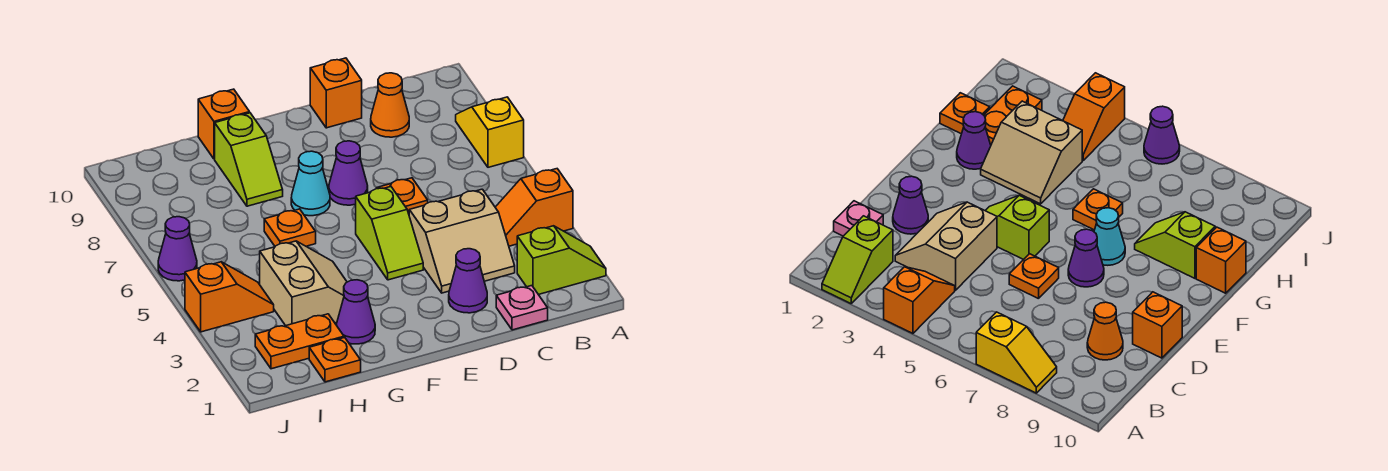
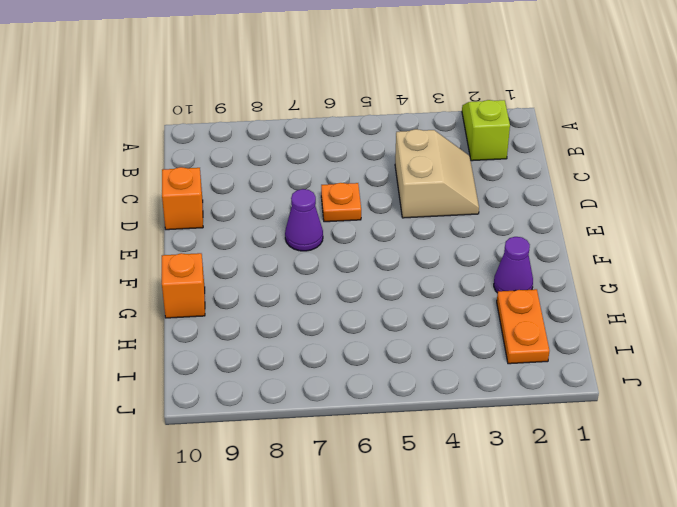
none -> orange 1x2 slope [495,169,573,246]
none -> yellow 1x2 slope [456,97,524,167]
none -> pink 1x1 plate [496,286,548,330]

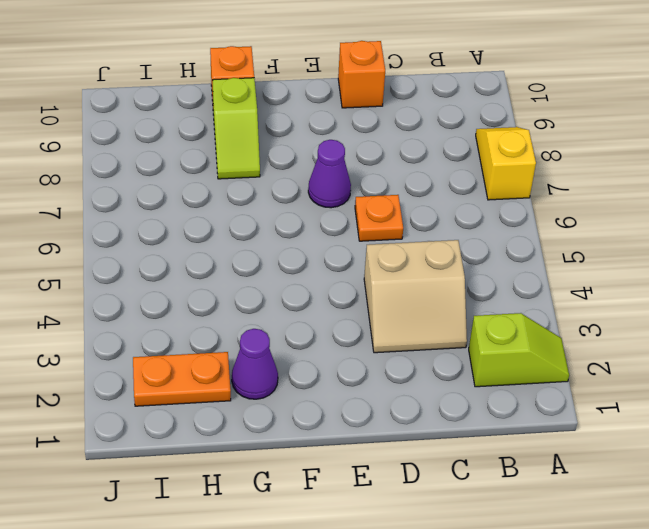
none -> orange 1x2 slope [495,169,573,246]
none -> pink 1x1 plate [496,286,548,330]
none -> orange 1x1 cone [371,73,409,137]

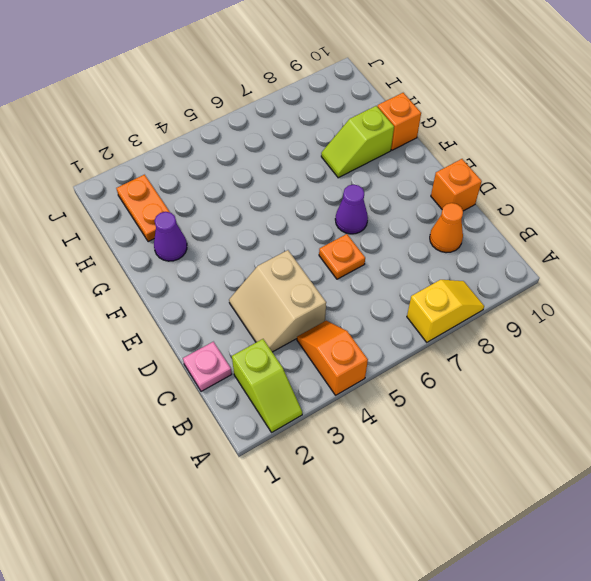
none -> purple 1x1 cone [449,249,487,313]
none -> lime 1x2 slope [356,187,423,280]
none -> cyan 1x1 cone [291,151,330,216]

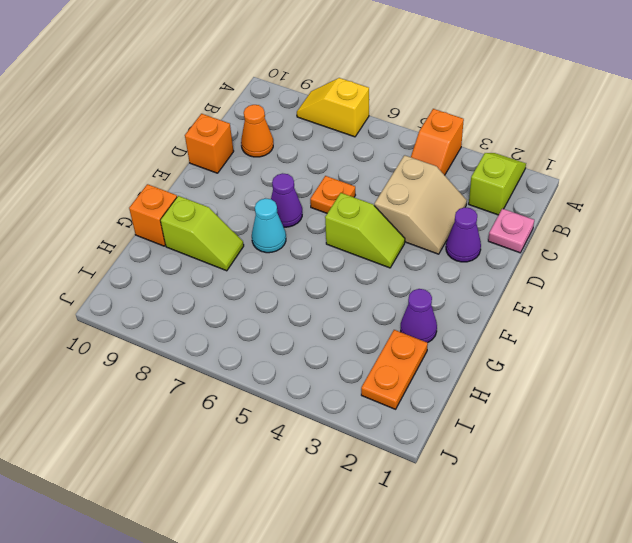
none -> tan 2x2 slope [260,241,347,326]
none -> orange 1x1 plate [264,209,316,246]
none -> orange 1x1 plate [309,338,361,382]

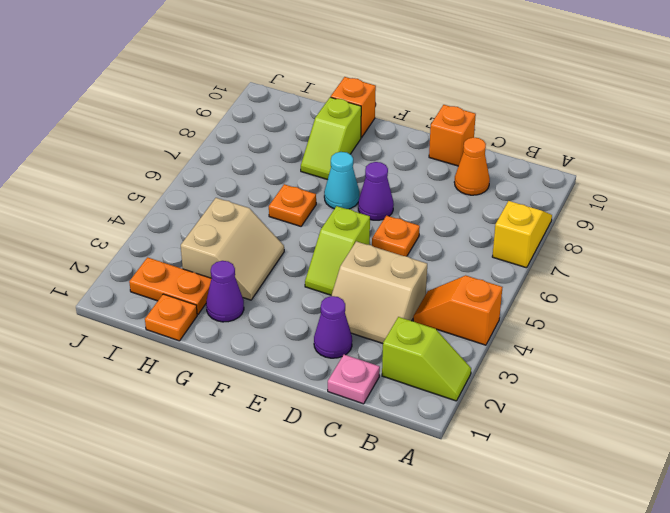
none -> orange 1x2 slope [185,262,274,332]
none -> purple 1x1 cone [158,217,197,281]

